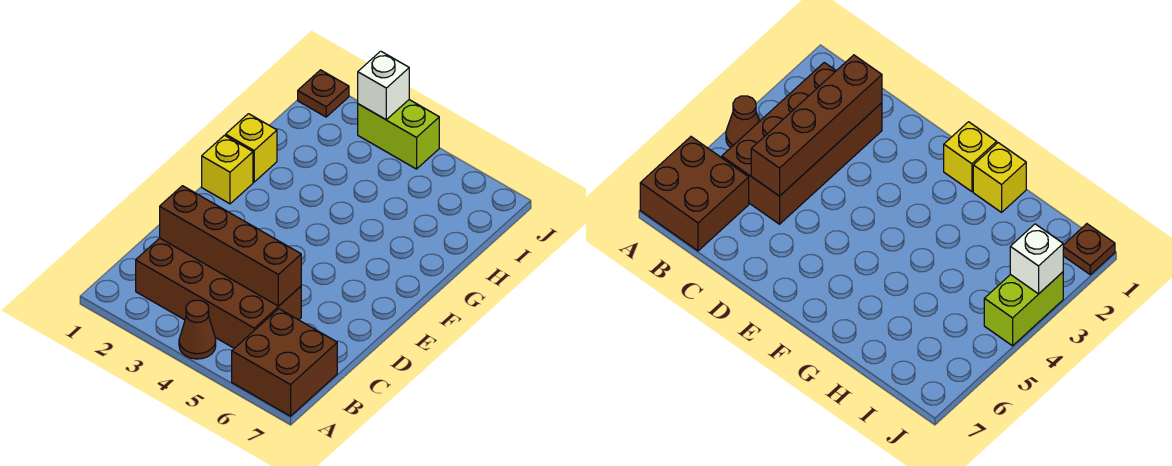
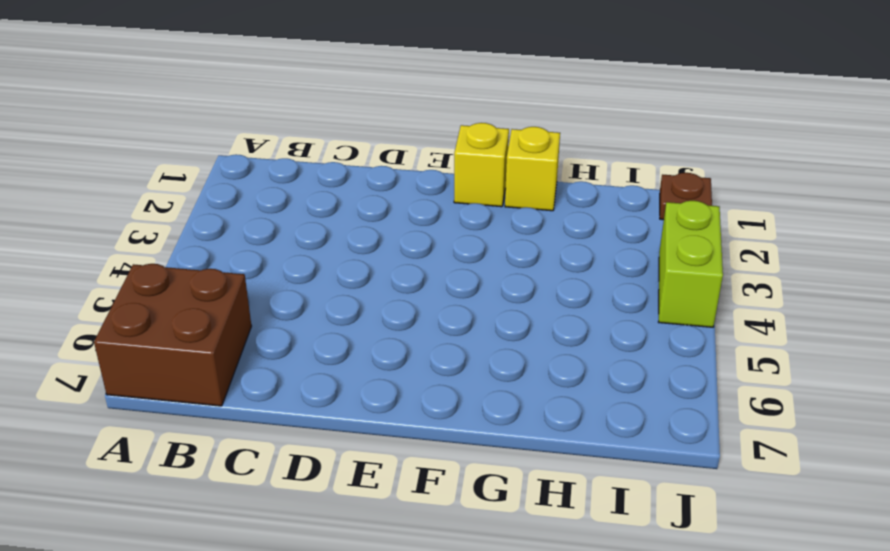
none -> brown 1x1 cone [179,300,216,359]
none -> brown 2x4 brick [136,238,301,348]

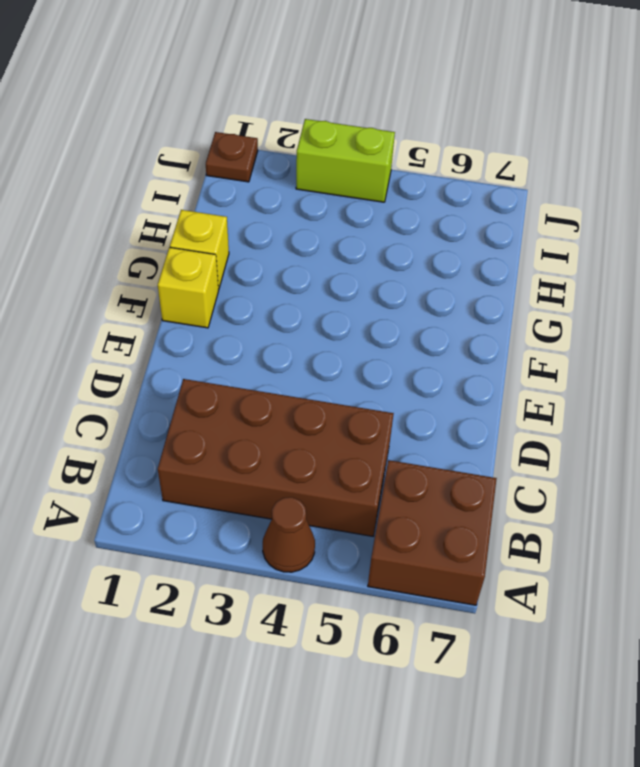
none -> brown 1x4 brick [160,186,301,306]
none -> white 1x1 brick [358,51,409,120]

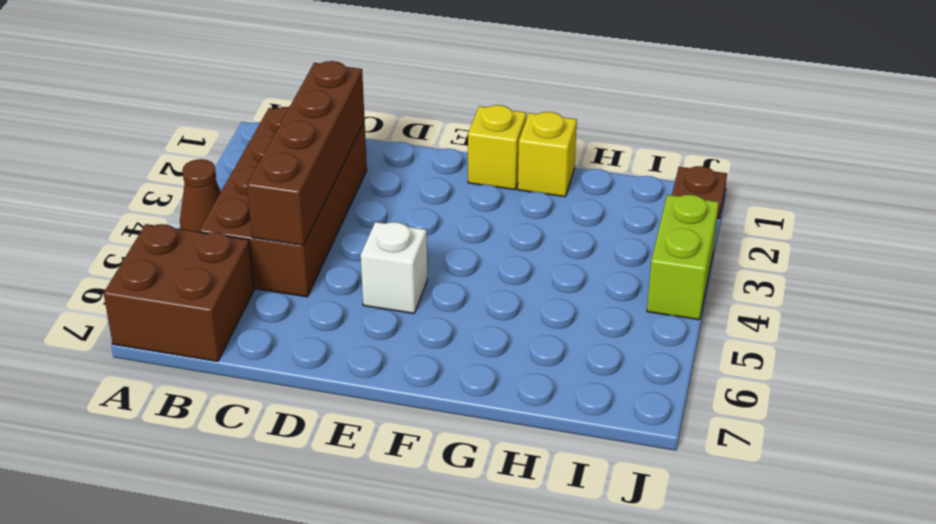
white 1x1 brick [361,222,427,313] -> white 1x1 brick moved to [358,51,409,120]

